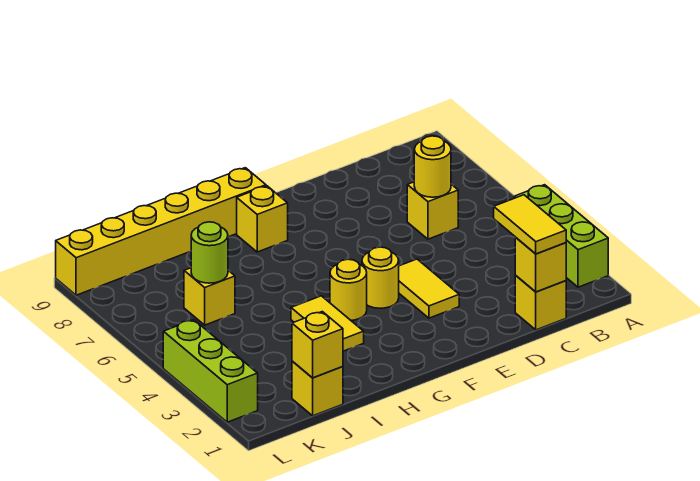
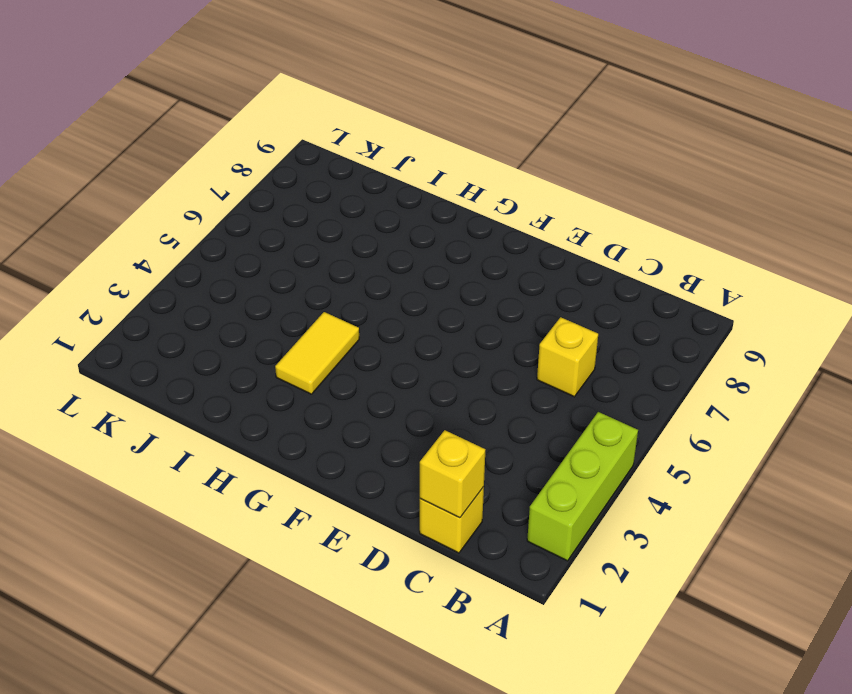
none -> yellow 1x2 tile [399,259,459,318]
none -> yellow 1x1 round brick [362,247,399,308]
none -> yellow 1x1 round brick [330,259,367,320]

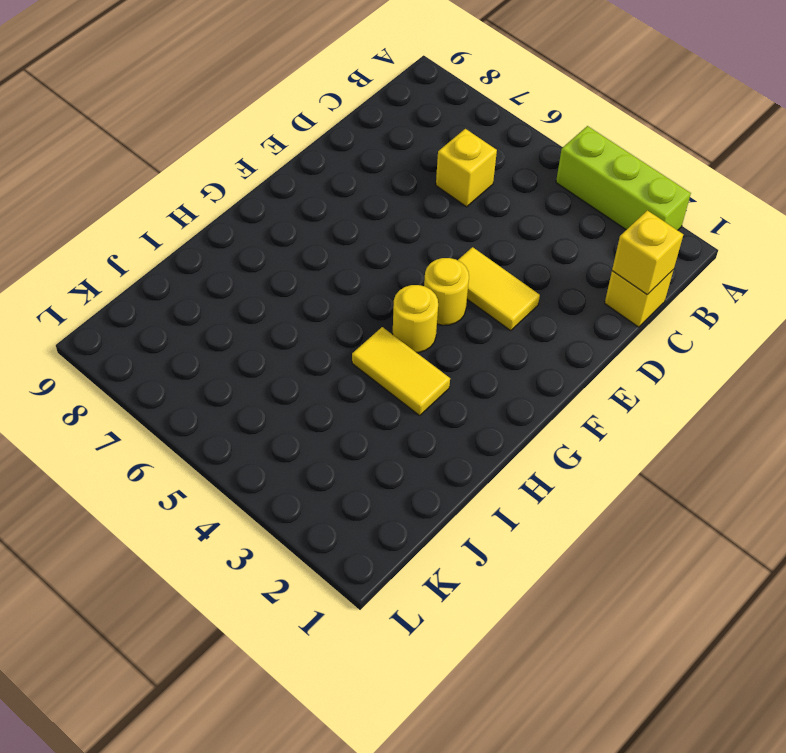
none -> yellow 1x1 brick [237,186,288,252]
none -> yellow 1x6 brick [56,168,266,295]
none -> yellow 1x1 brick [292,361,343,416]

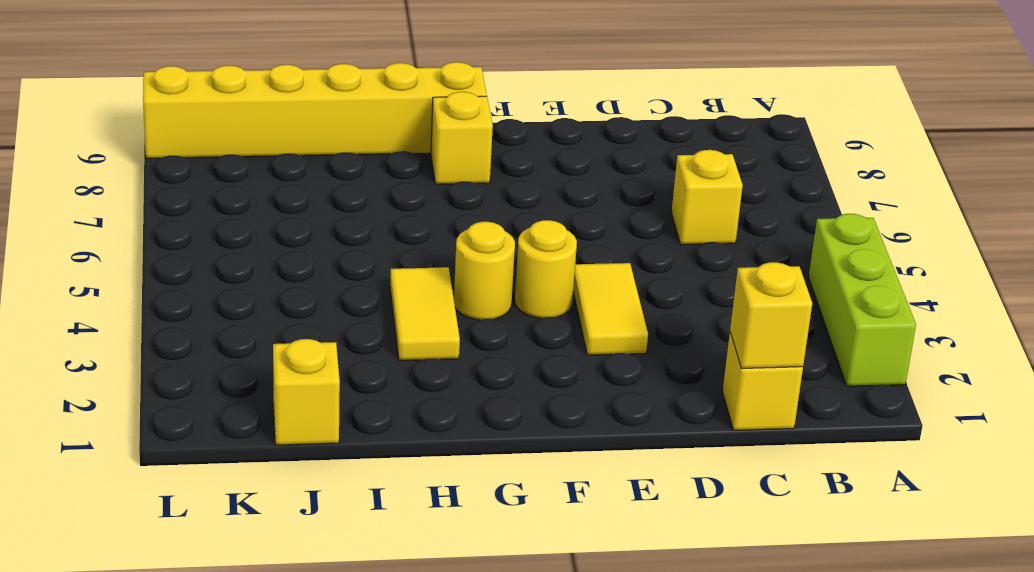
none -> yellow 1x1 brick [184,268,235,325]
none -> lime 1x3 brick [163,320,258,422]
none -> yellow 1x1 round brick [414,136,451,197]

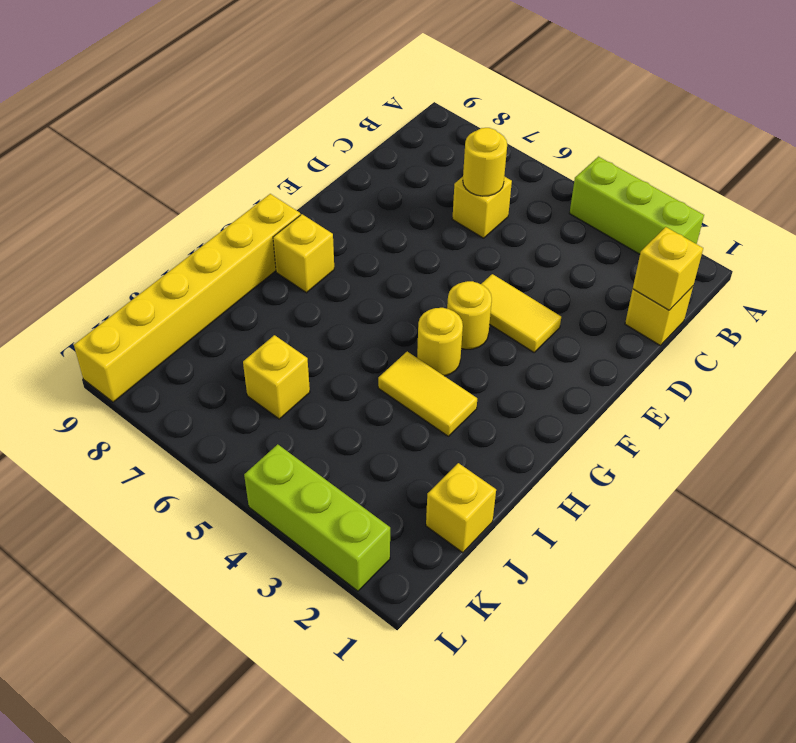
none -> yellow 1x1 brick [292,312,343,378]
none -> lime 1x1 round brick [191,222,228,283]
none -> yellow 1x2 tile [494,195,566,254]

